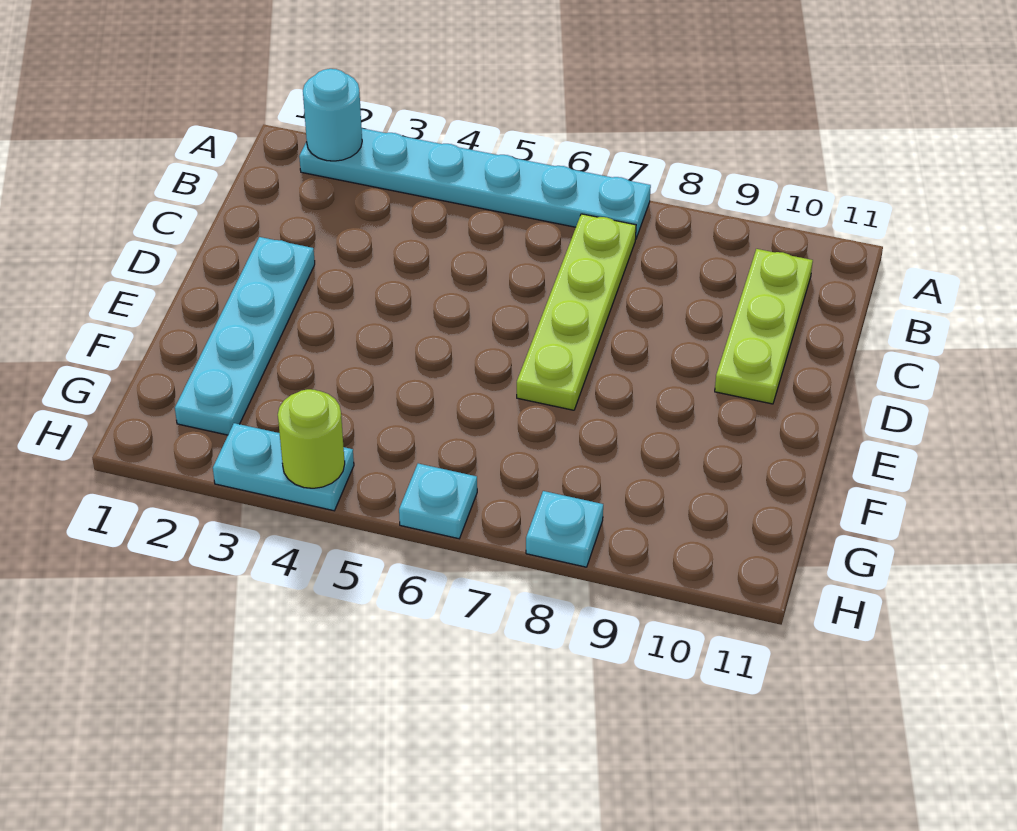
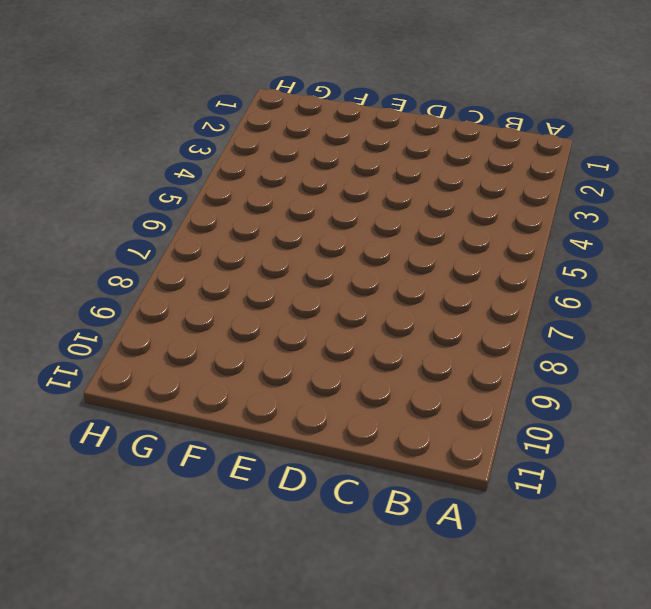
none -> cyan 1x6 plate [299,128,651,238]
none -> lime 1x4 plate [517,214,636,410]

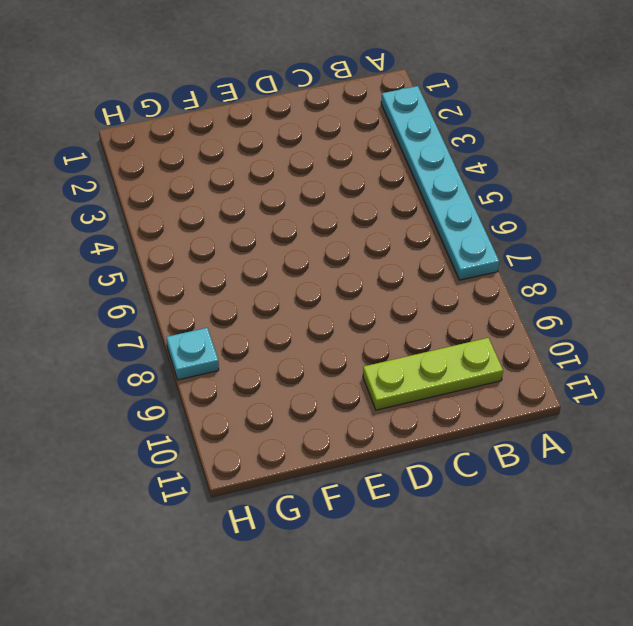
none -> lime 1x4 plate [517,214,636,410]
none -> cyan 1x4 plate [175,237,315,435]

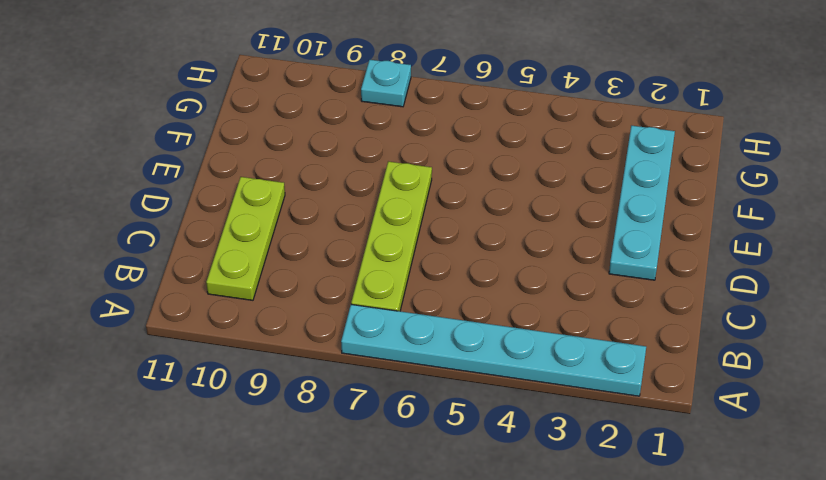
none -> cyan 1x2 plate [213,423,354,511]
none -> cyan 1x1 plate [399,464,477,539]

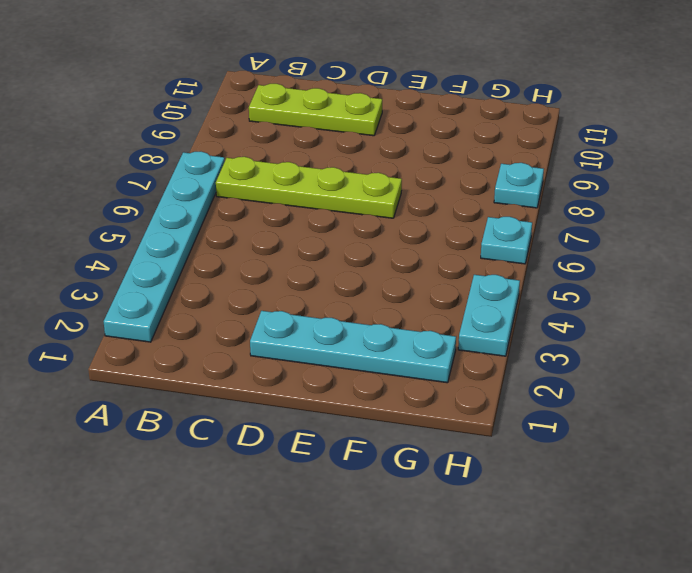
none -> cyan 1x1 round brick [303,69,362,161]
none -> lime 1x1 round brick [278,389,345,488]

